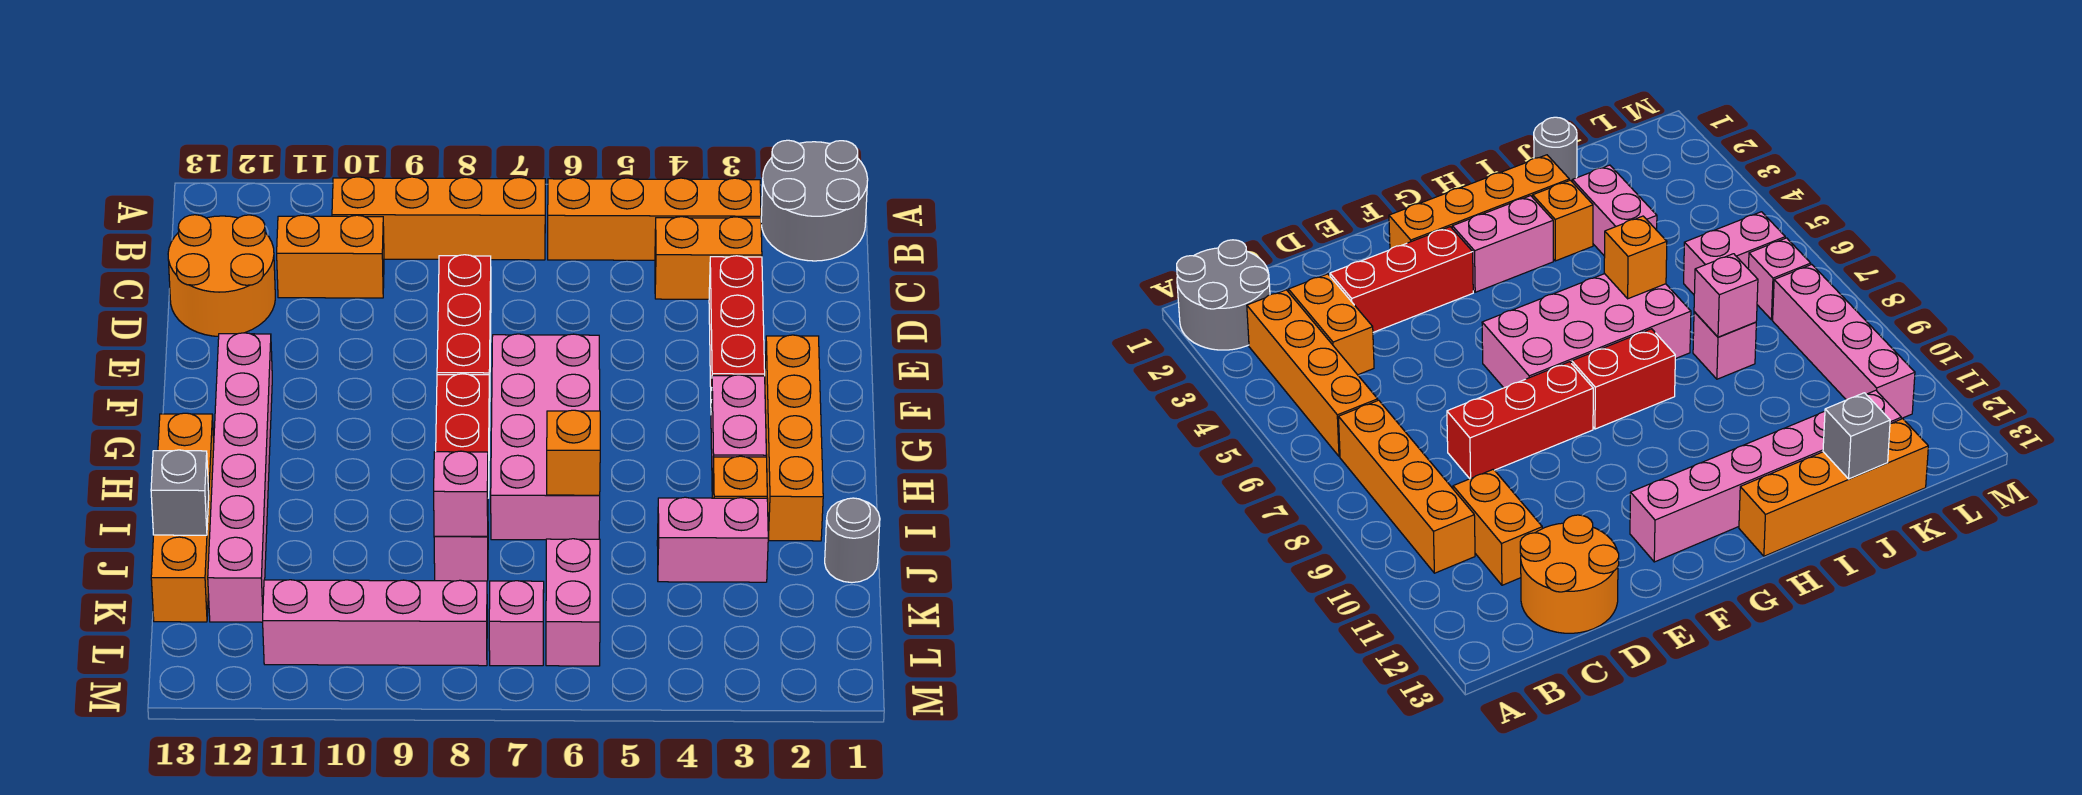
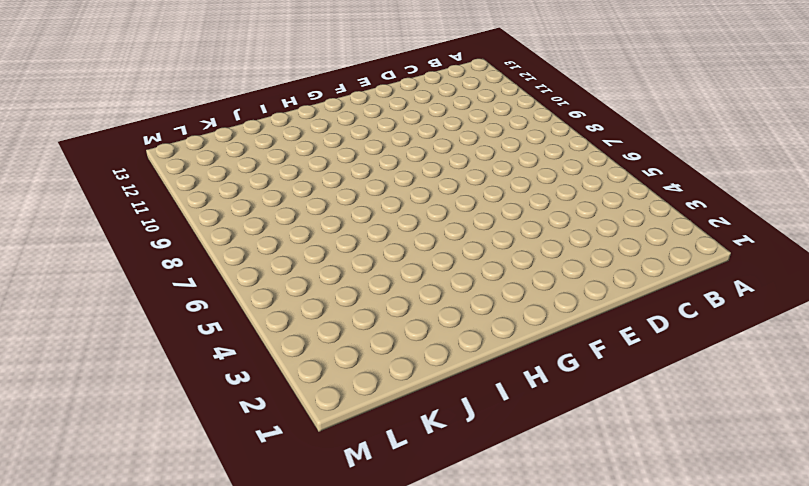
none -> grey 2x2 round brick [761,140,868,261]
none -> orange 1x4 brick [548,178,761,260]
none -> orange 1x4 brick [332,177,545,260]

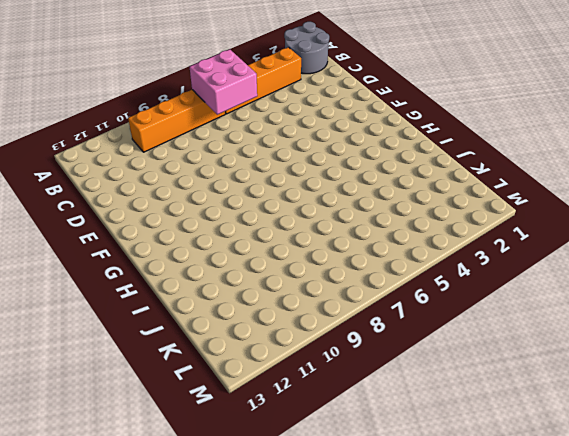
pink 2x2 brick [190,49,257,115] -> none
none -> orange 1x2 brick [655,217,762,299]
none -> orange 1x2 brick [277,215,384,298]
none -> orange 2x2 round brick [168,215,275,336]

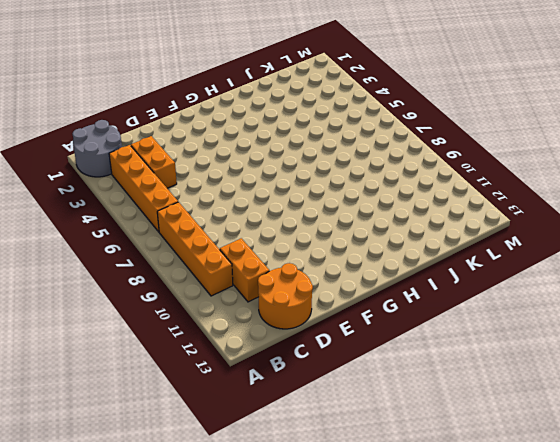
none -> red 1x3 brick [709,256,765,403]
none -> red 1x3 brick [437,255,491,389]
none -> orange 1x4 brick [765,335,823,541]

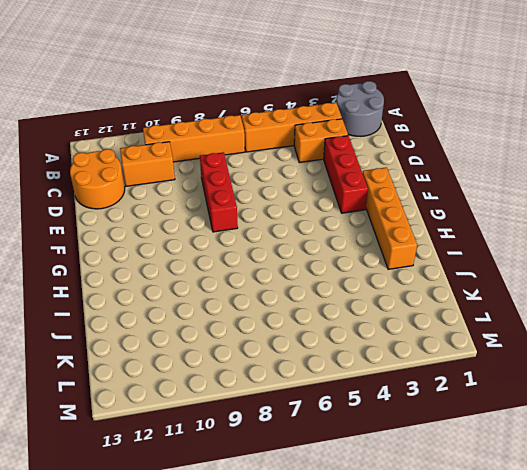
none -> pink 2x4 brick [491,334,600,540]
none -> pink 1x6 brick [208,333,272,622]
none -> pink 1x2 brick [711,375,766,495]

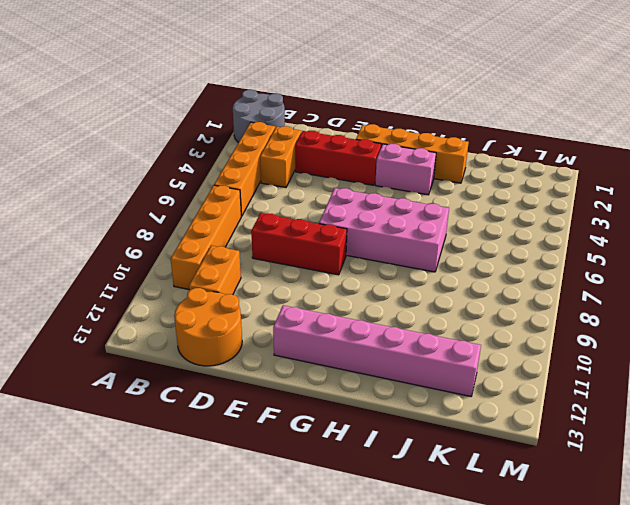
none -> red 1x2 brick [436,374,490,498]
none -> orange 1x4 brick [151,413,214,622]
none -> orange 1x1 brick [712,456,767,498]

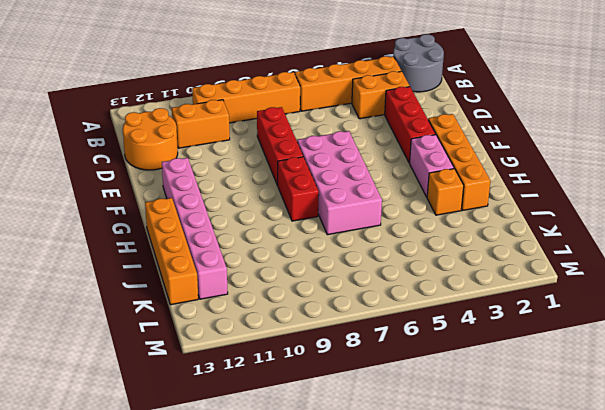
none -> grey 1x1 round brick [825,498,880,583]
none -> pink 1x2 brick [657,497,768,582]
none -> pink 1x1 brick [434,536,488,581]

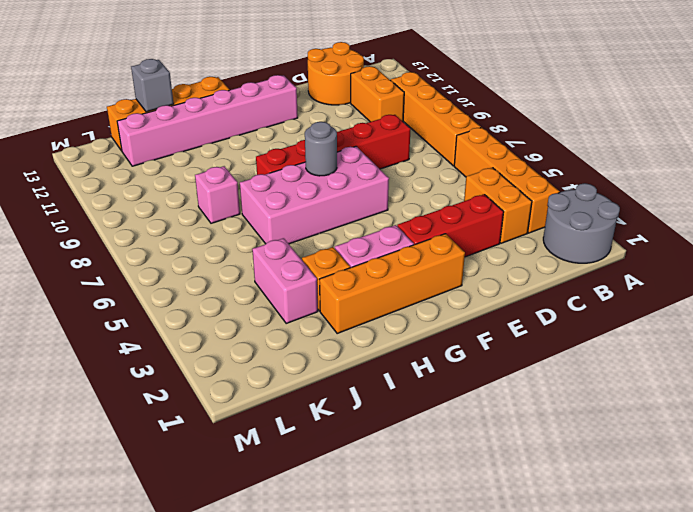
grey 1x1 round brick [305,122,337,176] -> grey 1x1 round brick moved to [825,498,880,583]
none -> pink 1x2 brick [546,539,600,666]
none -> pink 1x1 brick [489,581,544,666]
none -> pink 1x4 brick [263,580,487,666]

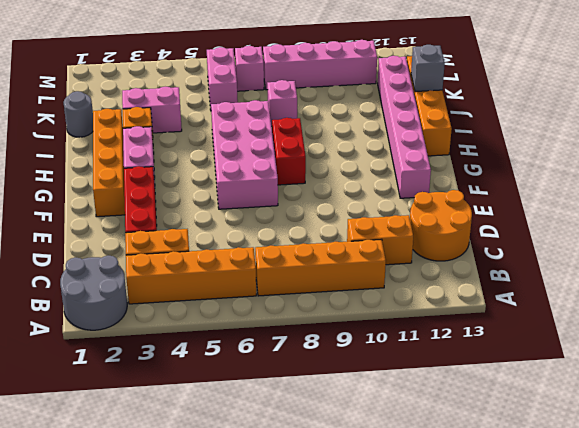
none -> red 1x3 brick [437,255,491,389]
none -> orange 1x1 brick [547,410,600,495]
none -> pink 1x1 brick [434,451,488,536]

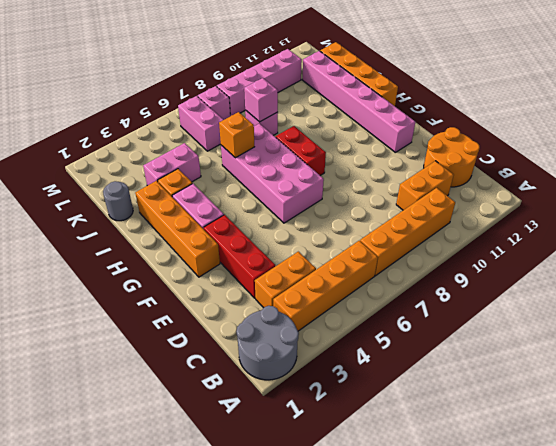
none -> red 1x3 brick [437,255,491,389]
none -> grey 1x1 brick [151,450,209,535]

